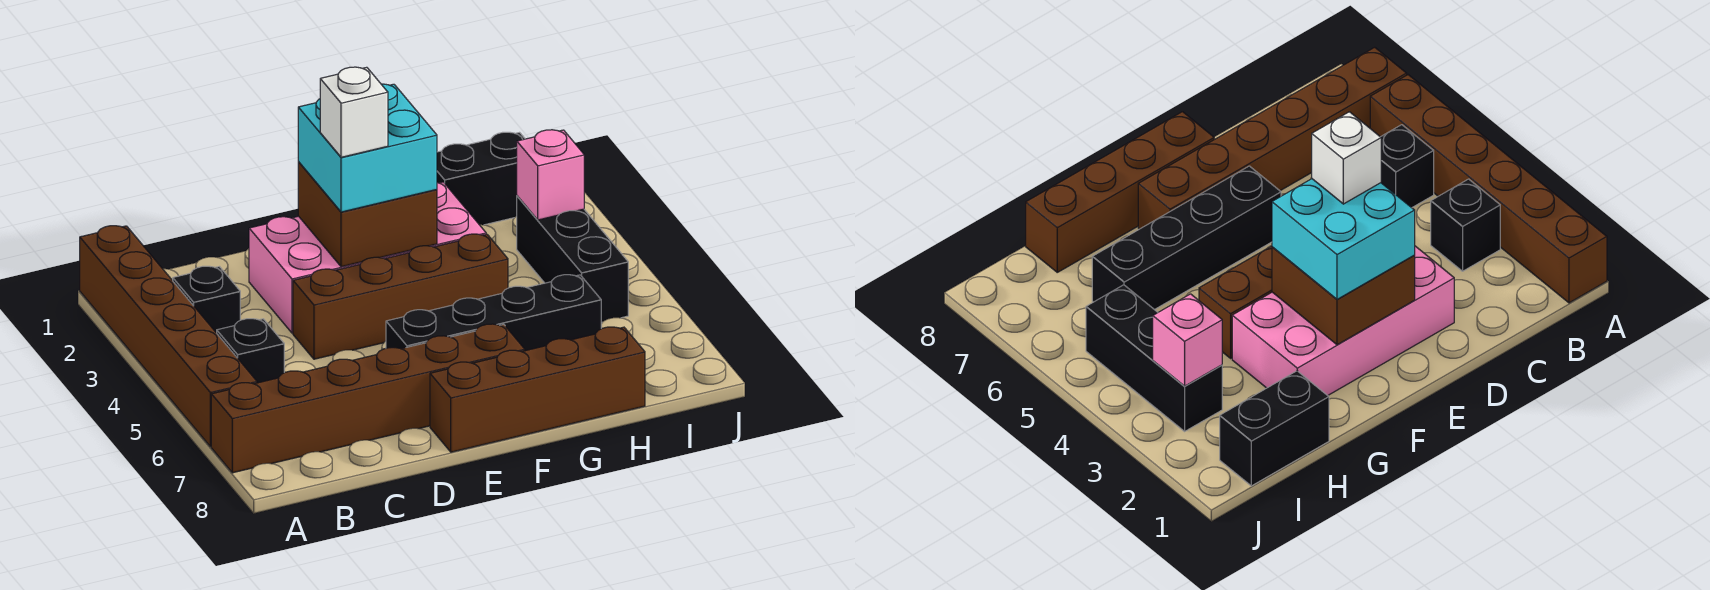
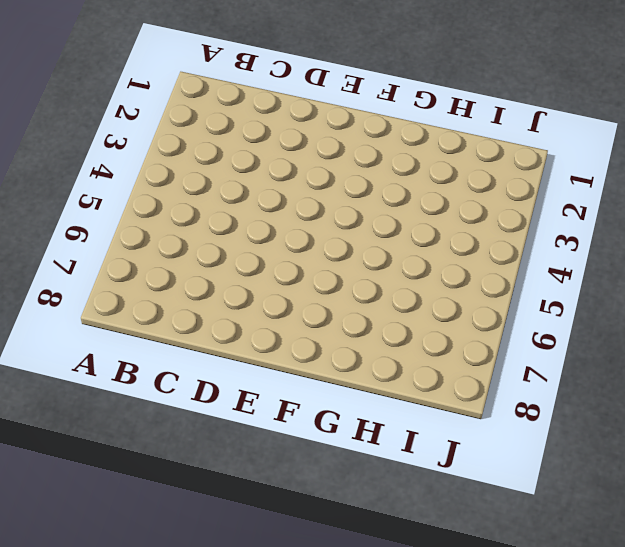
none -> brown 1x6 brick [80,226,257,447]
none -> brown 1x6 brick [211,324,525,473]
none -> black 1x1 brick [173,266,240,333]

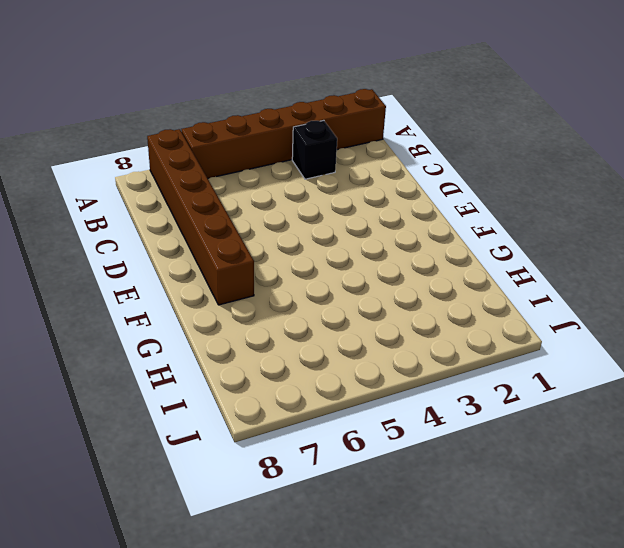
none -> black 1x1 brick [217,319,284,383]
none -> pink 2x4 brick [249,182,486,333]
none -> brown 1x4 brick [293,234,508,359]

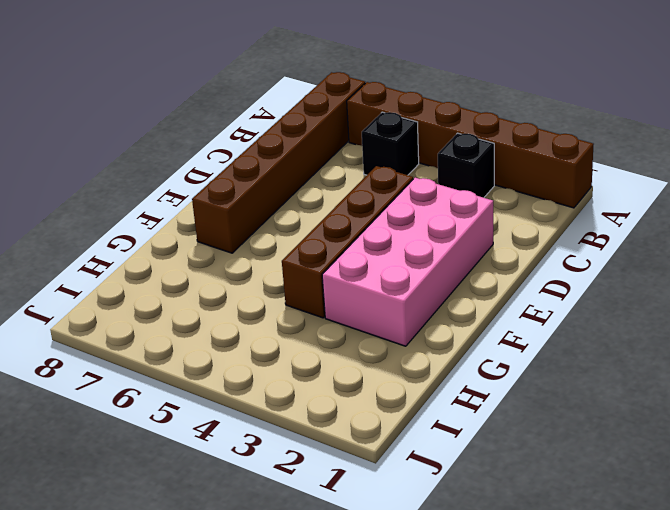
none -> black 1x4 brick [386,275,601,351]
none -> brown 1x4 brick [430,327,645,452]
none -> black 1x2 brick [437,132,525,225]

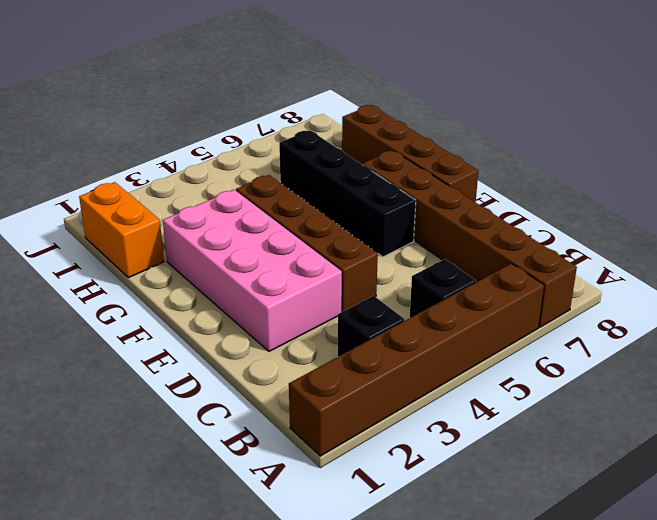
orange 1x2 brick [79,182,164,278] -> black 1x2 brick [437,132,525,225]
none -> black 1x3 brick [517,196,628,322]
none -> brown 2x2 brick [298,162,437,267]
none -> pink 1x1 brick [517,130,584,220]

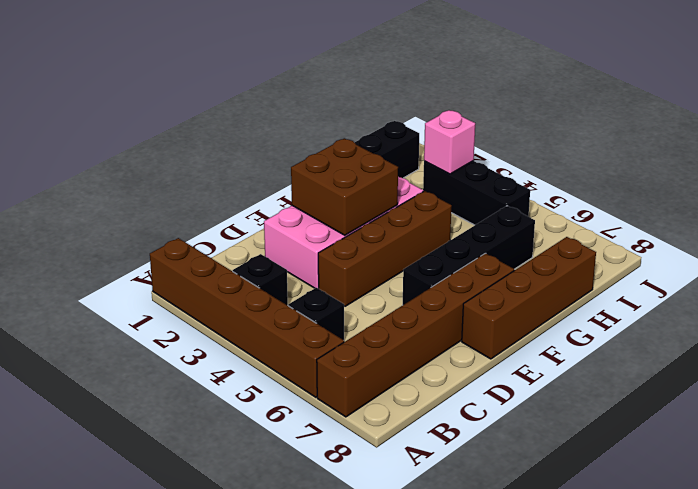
none -> cyan 2x2 brick [298,84,437,212]
none -> white 1x1 brick [320,67,388,157]

